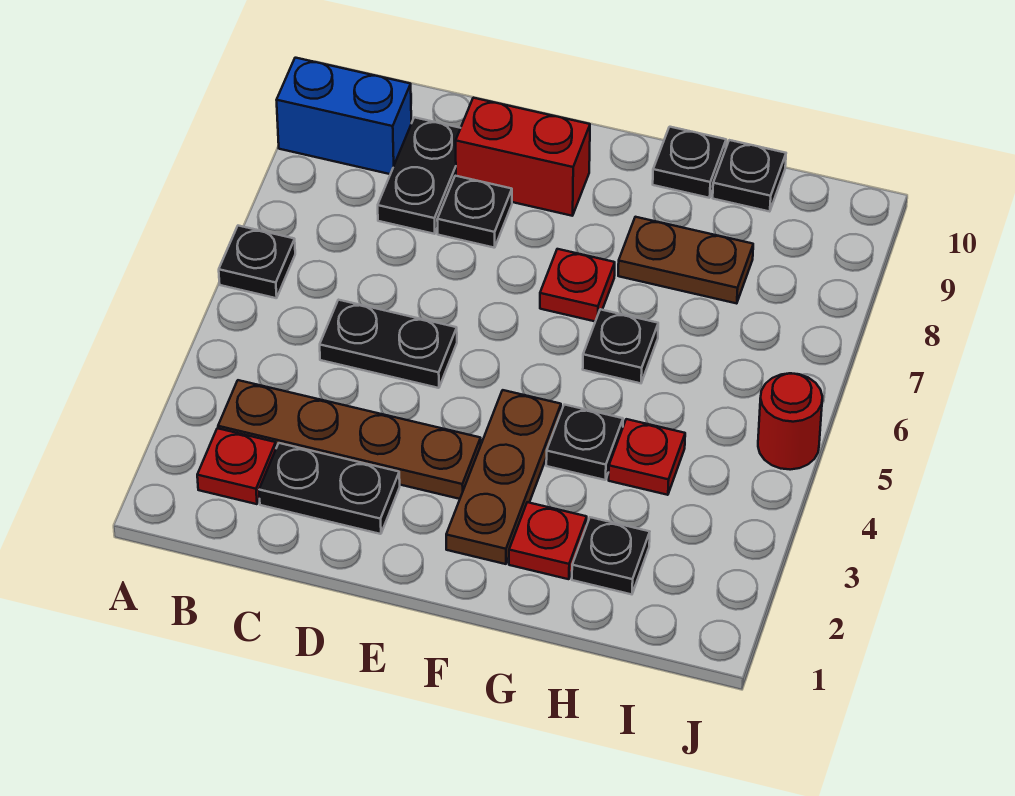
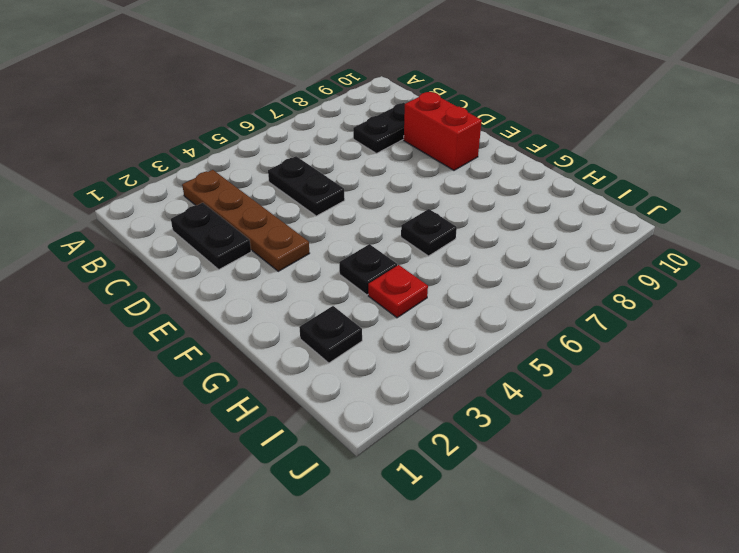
none -> black 1x1 plate [219,226,295,298]
none -> blue 1x2 brick [277,58,411,174]
none -> red 1x1 plate [197,428,276,504]

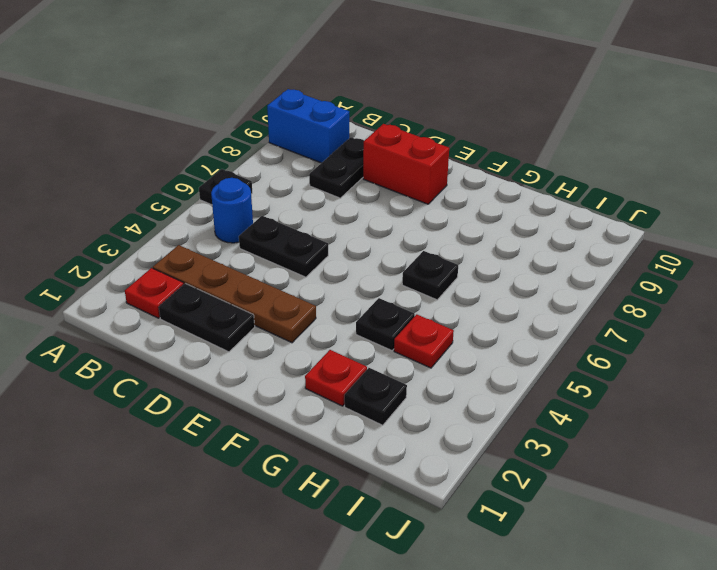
blue 1x1 round brick [211,178,253,243] -> none
none -> black 1x1 plate [437,176,512,248]
none -> brown 1x3 plate [446,390,561,564]
none -> red 1x1 plate [540,249,615,321]

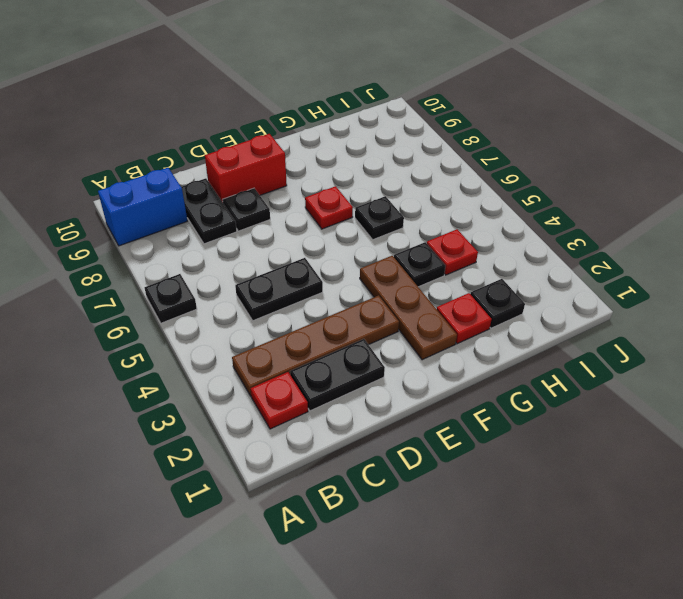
none -> brown 1x2 plate [618,217,753,304]
none -> black 1x1 plate [653,127,726,198]
none -> black 1x1 plate [713,140,786,212]

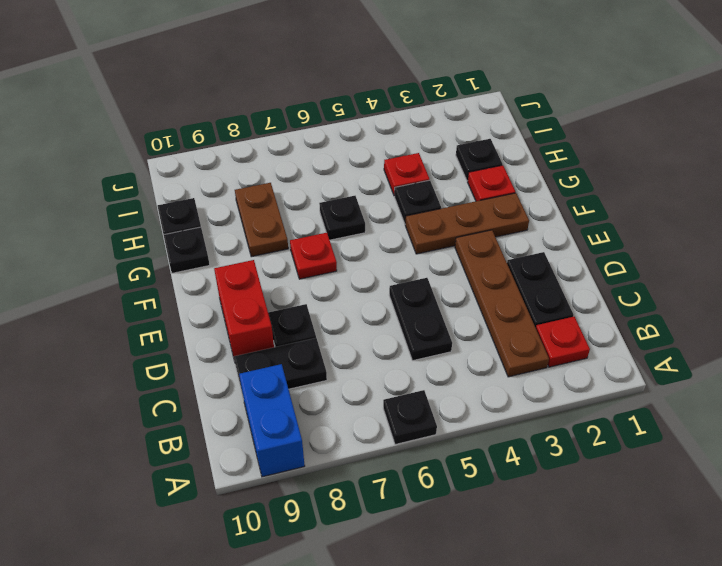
none -> red 1x1 round brick [758,373,822,470]

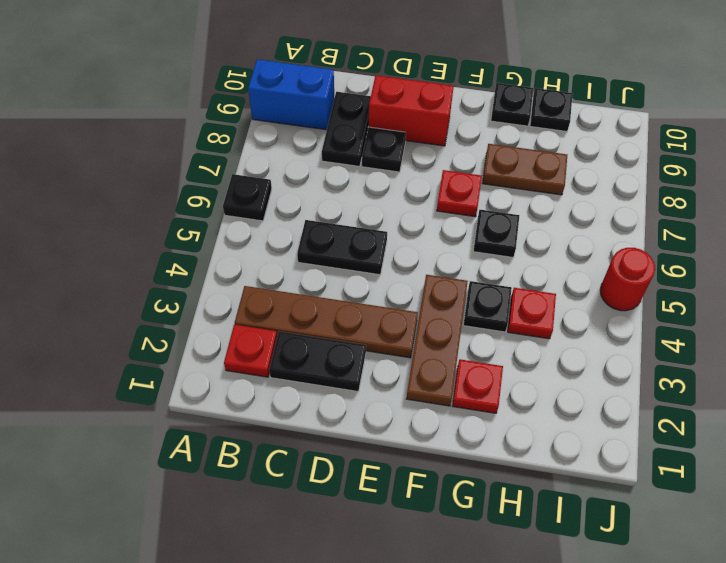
none -> black 1x1 plate [572,517,650,594]

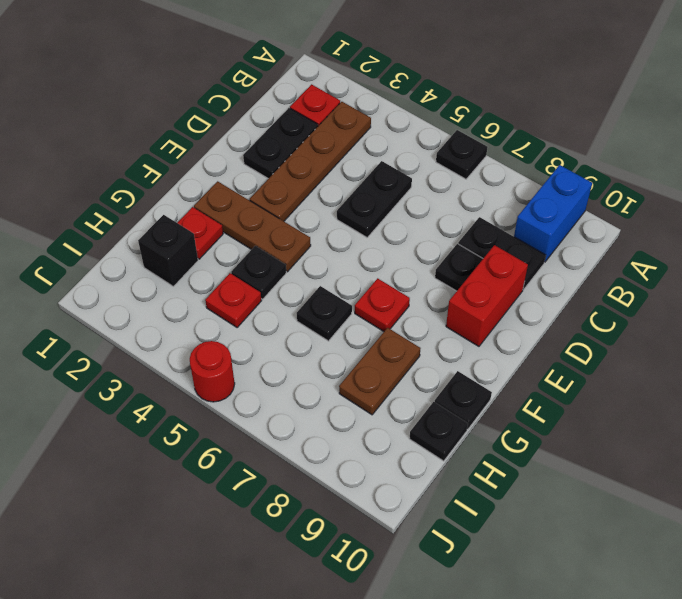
black 1x1 brick [138,215,198,286] -> black 1x1 plate [572,517,650,594]

